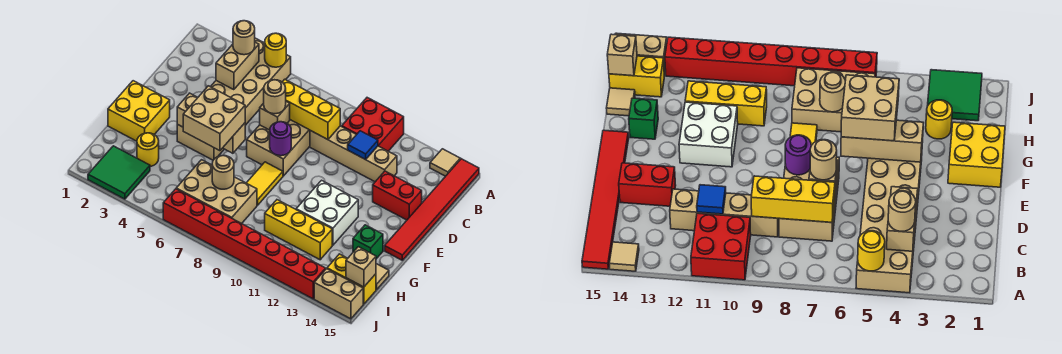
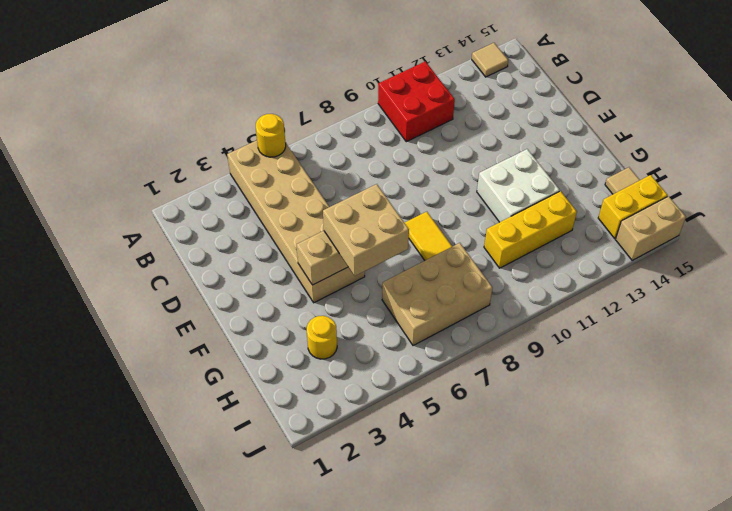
none -> red 1x6 tile [385,159,479,260]
none -> tan 2x3 brick [247,120,310,176]
none -> tan 1x4 brick [310,126,397,182]
none -> red 1x2 brick [373,171,422,220]

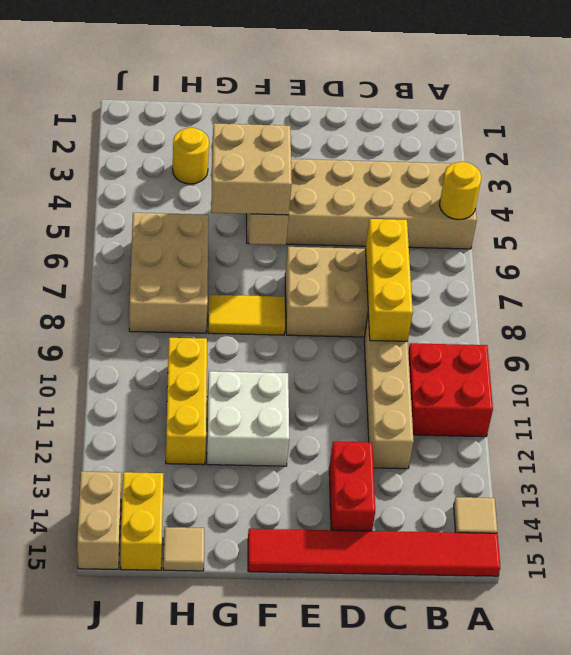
none -> yellow 2x2 brick [108,81,170,141]
none -> green 1x1 brick [353,225,383,259]
none -> green 2x2 tile [88,146,150,199]
none -> red 1x8 brick [163,189,326,299]

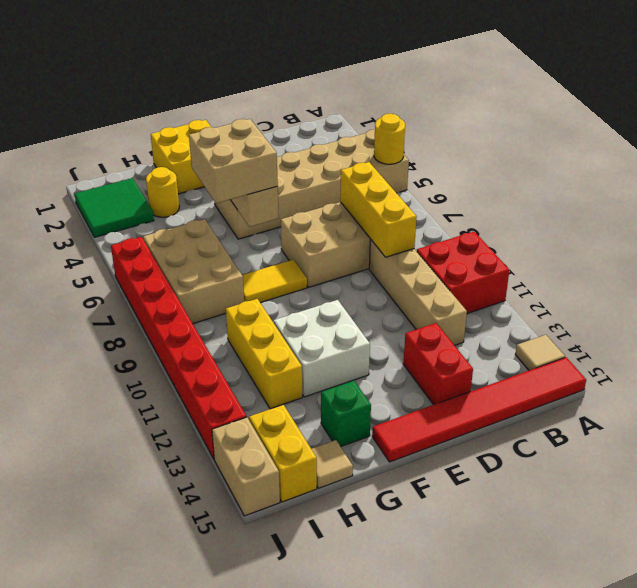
none -> tan 1x2 brick [216,42,259,90]
none -> blue 1x1 tile [348,131,378,160]
none -> tan 1x1 brick [260,102,290,130]
none -> purple 1x1 round brick [270,122,291,156]

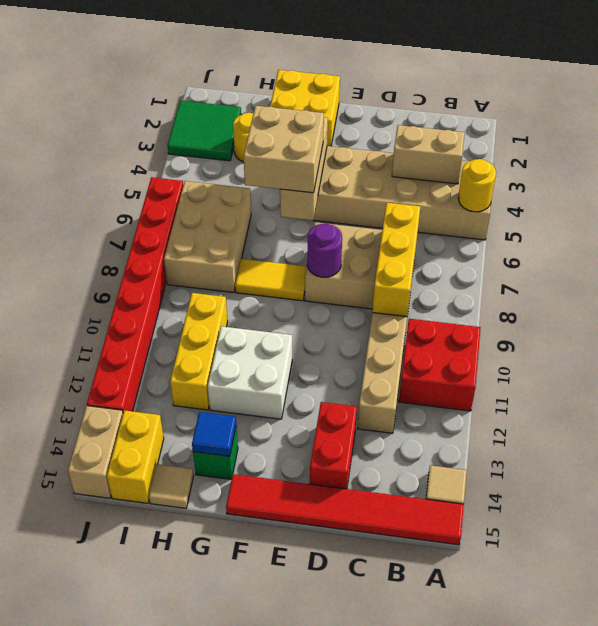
blue 1x1 tile [192,412,236,456] -> blue 1x1 tile moved to [348,131,378,160]
none -> tan 1x1 brick [260,102,290,130]
none -> tan 1x1 round brick [212,156,234,189]
none -> tan 1x1 brick [346,247,376,287]
none -> tan 1x1 round brick [233,21,255,55]

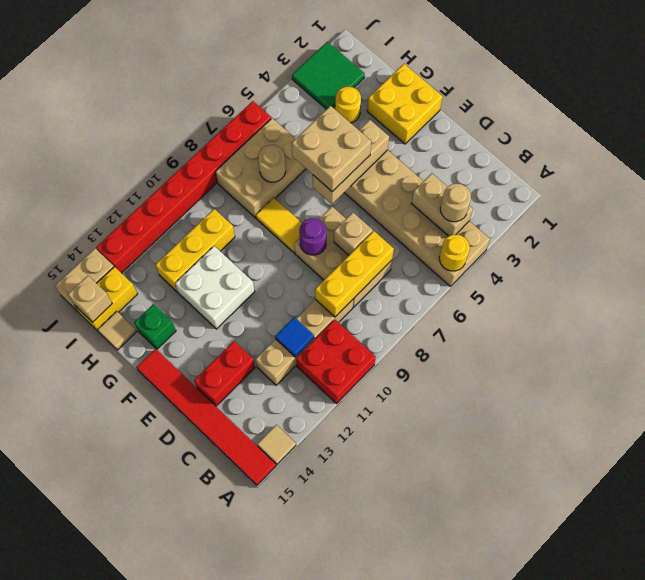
none -> tan 1x1 round brick [264,80,286,114]

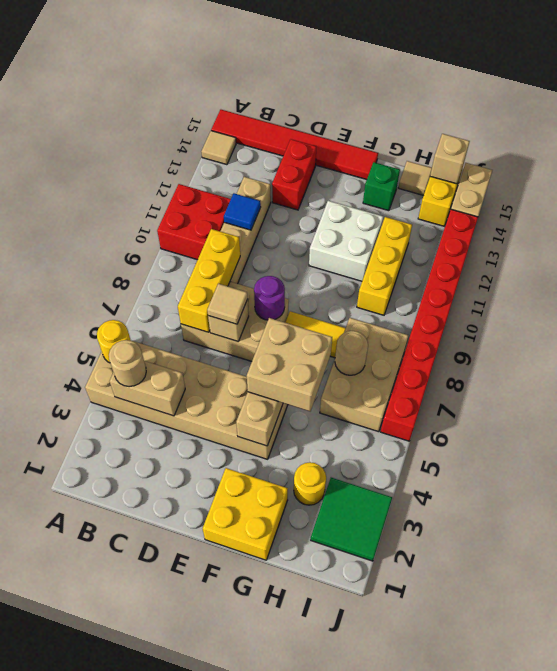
tan 1x1 tile [207,284,248,324] -> tan 1x1 round brick [264,80,286,114]

